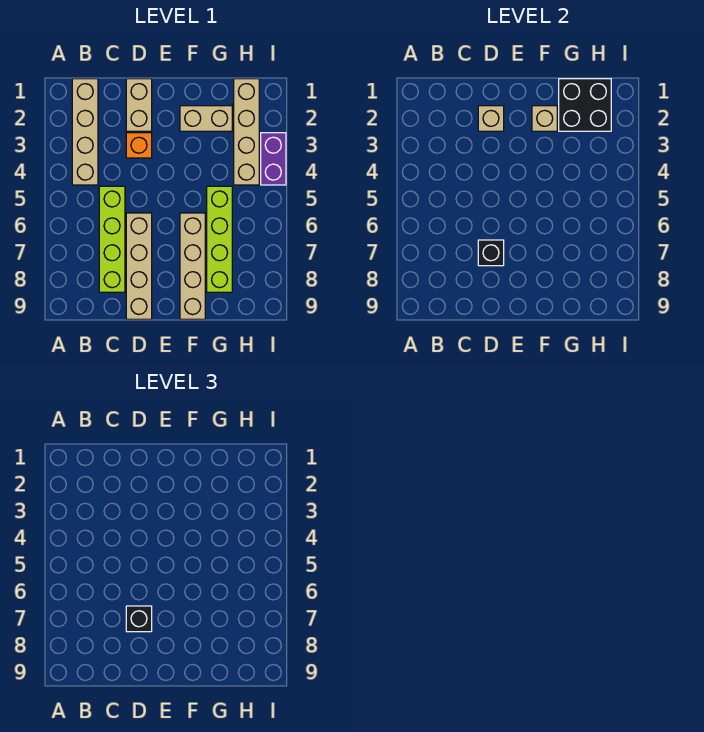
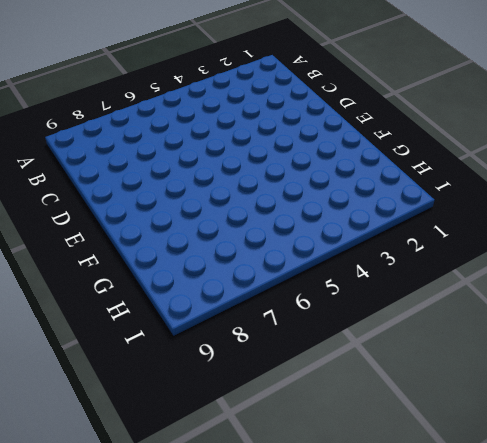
none -> tan 1x4 brick [72,79,98,185]
none -> lime 1x4 brick [99,186,125,292]
none -> tan 1x2 brick [126,79,152,131]

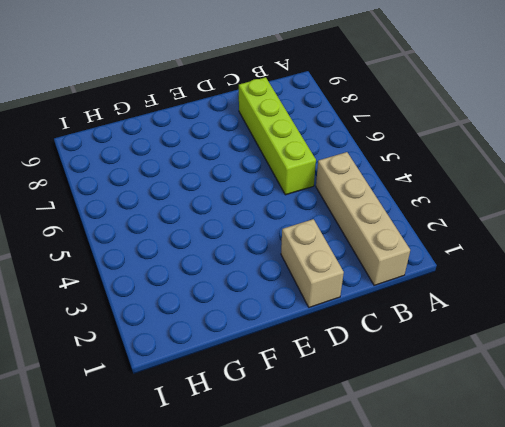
none -> orange 1x1 brick [126,133,152,158]
none -> tan 1x4 brick [126,213,152,319]
none -> tan 1x2 brick [180,106,232,131]

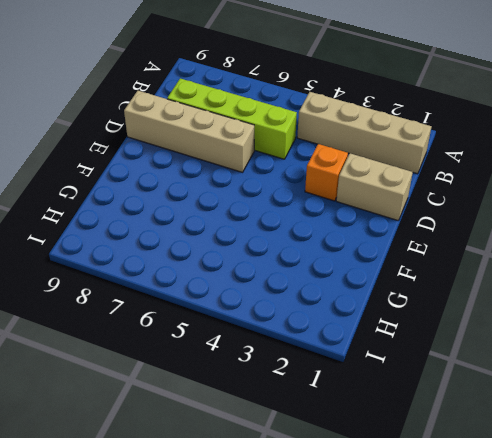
none -> tan 1x2 brick [180,106,232,131]
none -> tan 1x4 brick [180,213,205,319]
none -> lime 1x4 brick [207,186,232,292]

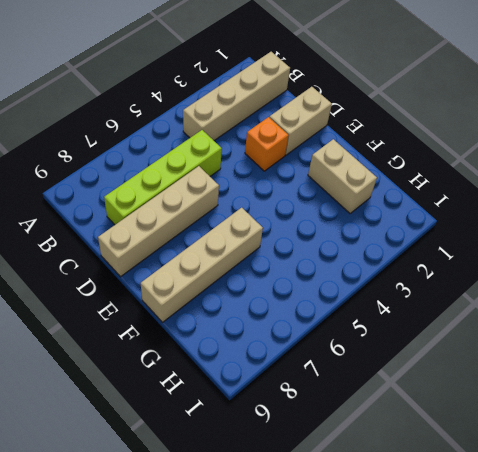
none -> lime 1x4 brick [207,186,232,292]
none -> tan 1x4 brick [234,79,259,185]
none -> purple 1x2 brick [261,133,286,185]

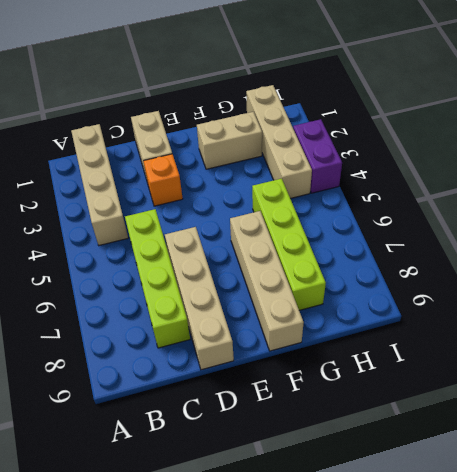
none -> tan 1x1 brick [478,106,504,131]
none -> black 1x1 brick [478,240,504,266]
none -> tan 1x1 brick [532,106,557,131]

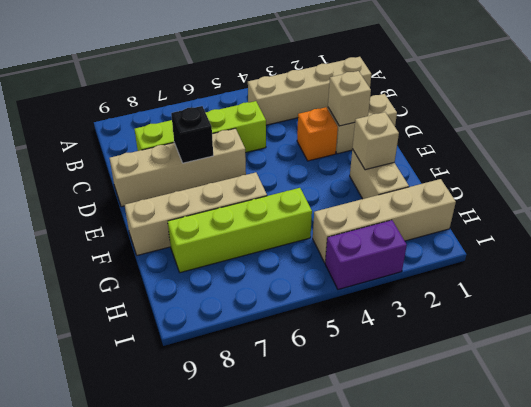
none -> black 2x2 brick [559,79,611,131]
none -> black 1x1 brick [126,606,152,632]

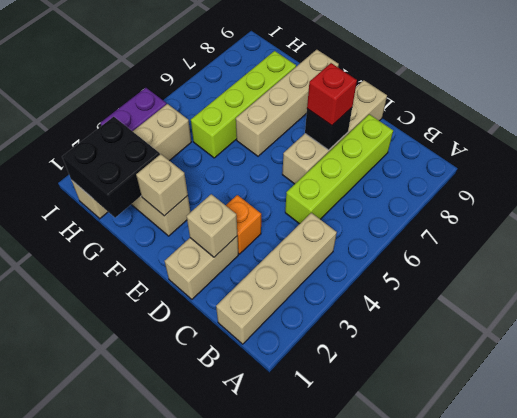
red 1x1 brick [307,63,357,126] -> black 1x1 brick [126,606,152,632]

